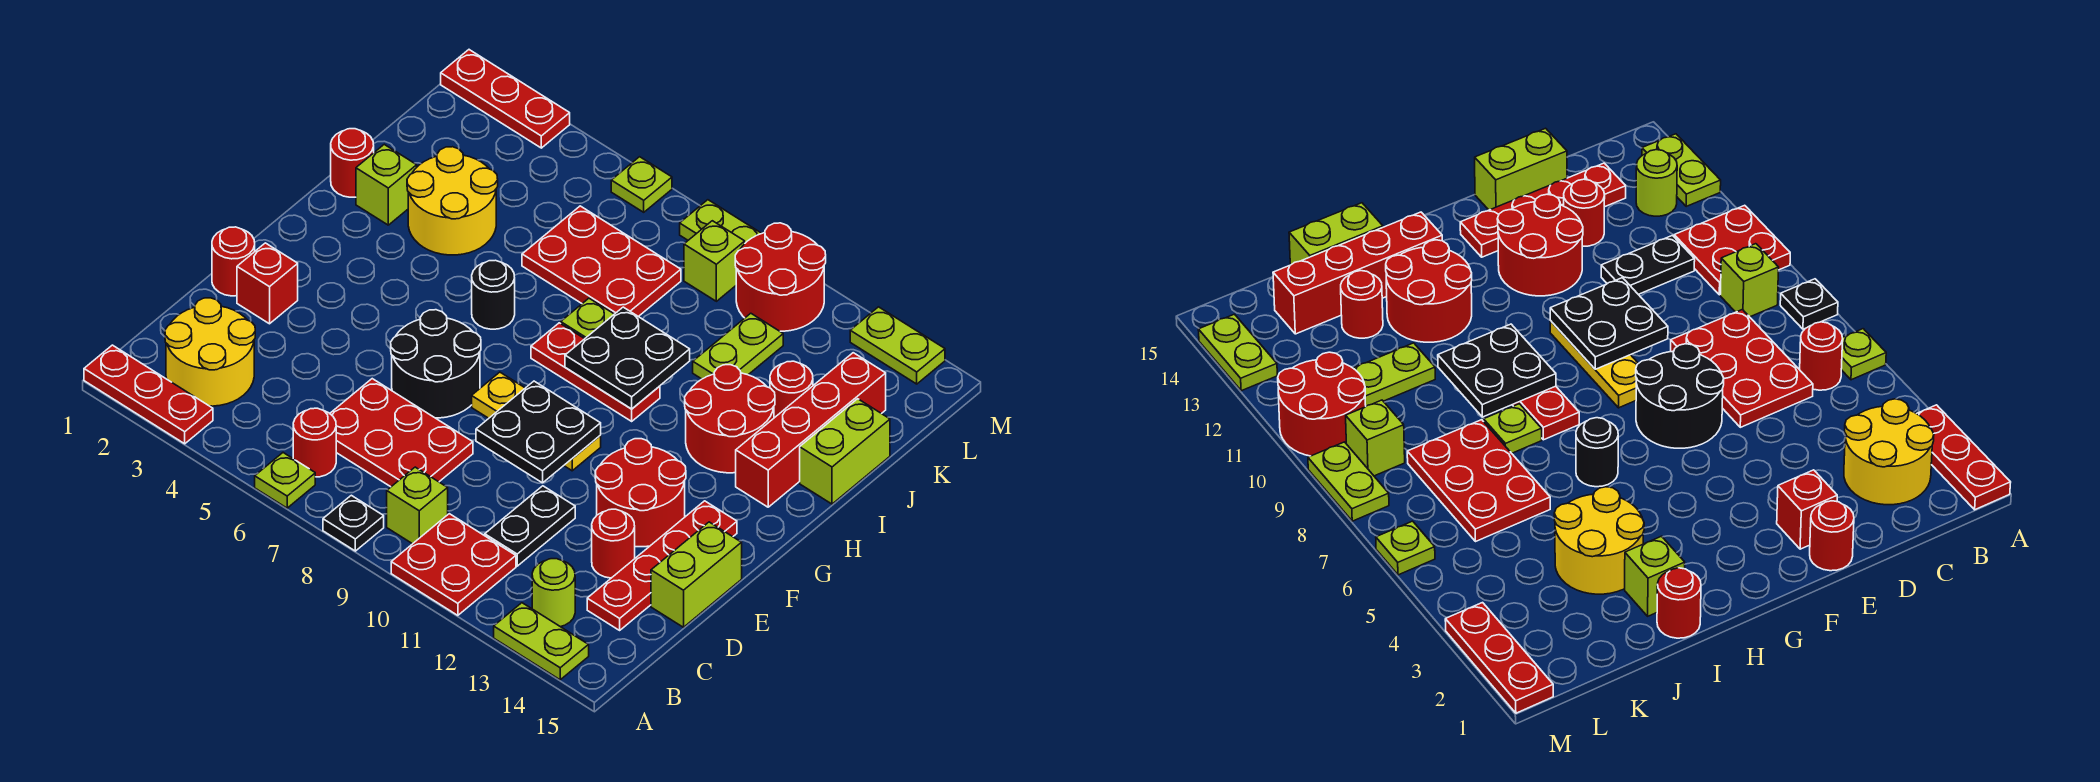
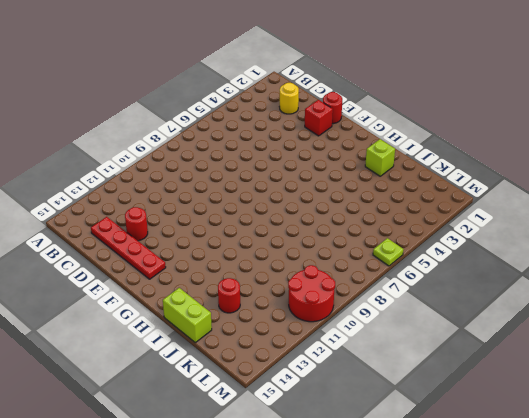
yellow 1x1 round brick [279,83,299,114] -> yellow 2x2 round brick [165,298,255,406]
none -> red 1x3 plate [84,345,213,444]
none -> lime 1x1 plate [255,453,315,508]
none -> black 1x1 plate [323,495,384,551]
none -> red 2x2 plate [391,514,516,615]

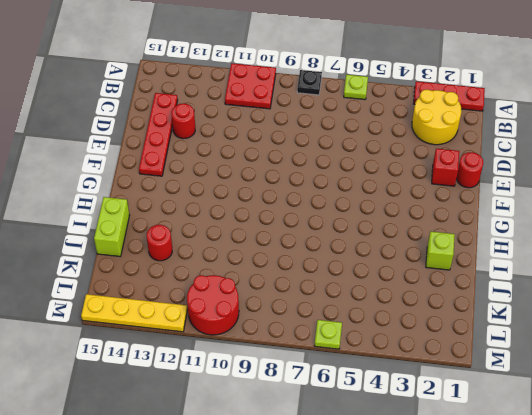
yellow 1x4 plate [81,294,187,332] -> lime 1x2 plate [850,307,945,384]
none -> lime 1x2 plate [494,603,589,680]
none -> red 1x1 round brick [293,408,336,477]
none -> lime 1x1 brick [387,467,448,544]
none -> lime 1x1 round brick [532,559,575,627]

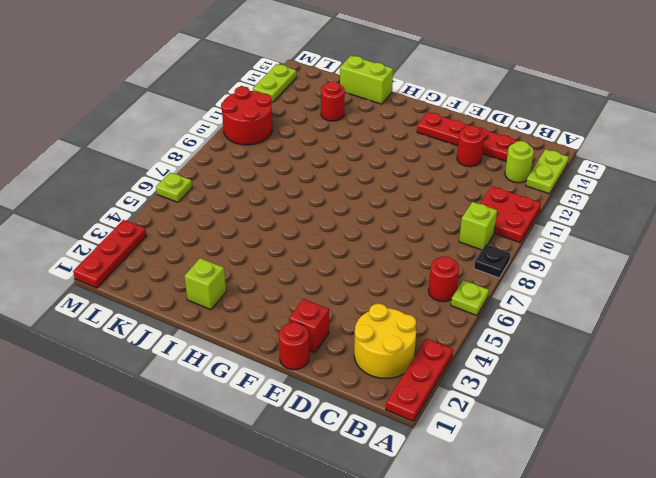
none -> red 2x3 plate [330,379,473,487]
none -> black 1x2 plate [485,486,575,566]
none -> lime 1x2 brick [651,522,742,627]
none -> black 2x2 round brick [391,310,481,418]

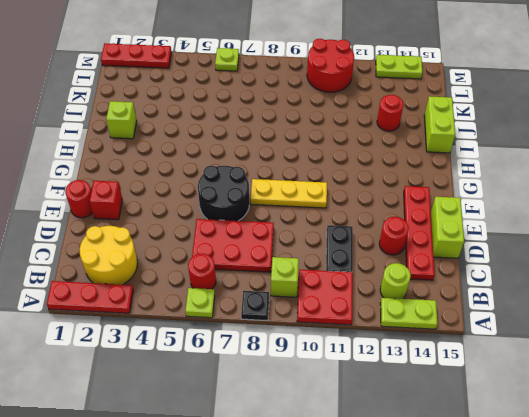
none -> red 2x2 round brick [595,439,686,547]
none -> black 1x1 round brick [472,260,515,329]
none -> red 1x3 plate [531,323,660,421]
none -> red 2x2 round brick [685,365,775,473]

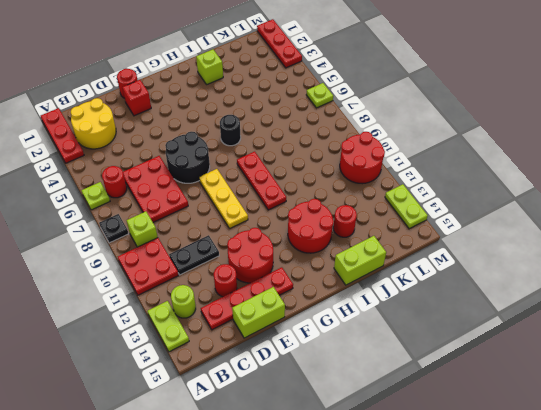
none -> red 1x4 brick [736,353,886,507]
none -> red 1x1 round brick [331,129,374,197]
none -> yellow 2x2 round brick [407,147,498,255]
none -> lime 1x1 plate [561,298,614,339]

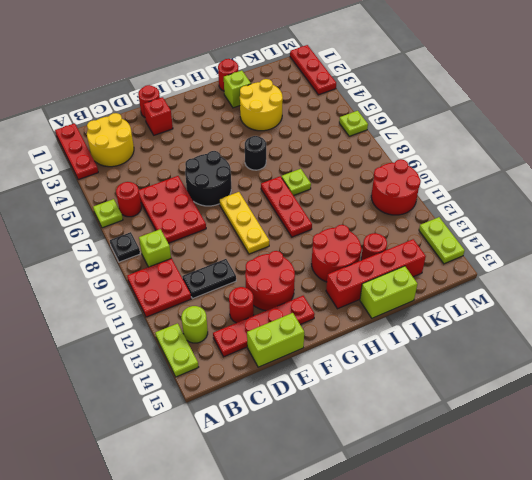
none -> red 2x3 plate [522,206,681,317]
none -> lime 1x2 plate [693,313,783,379]
none -> lime 1x1 brick [684,221,745,301]
none -> lime 1x2 plate [680,200,762,243]

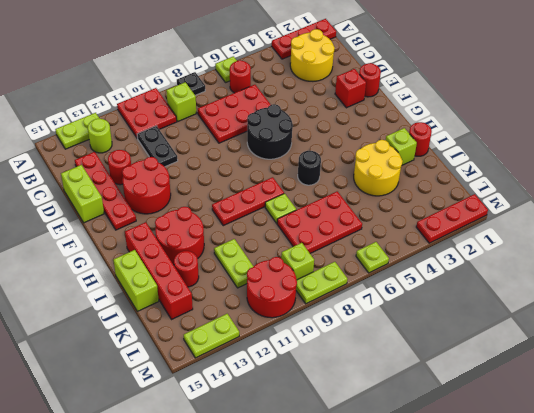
none -> yellow 1x3 plate [472,372,601,471]
none -> black 2x2 plate [476,381,601,483]
none -> black 2x2 plate [565,307,690,409]

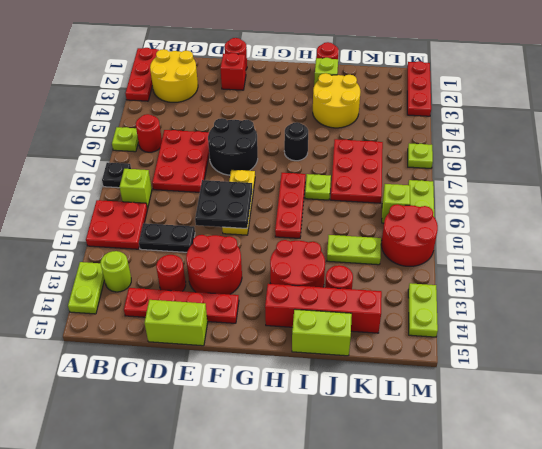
none -> black 2x2 plate [565,307,690,409]

